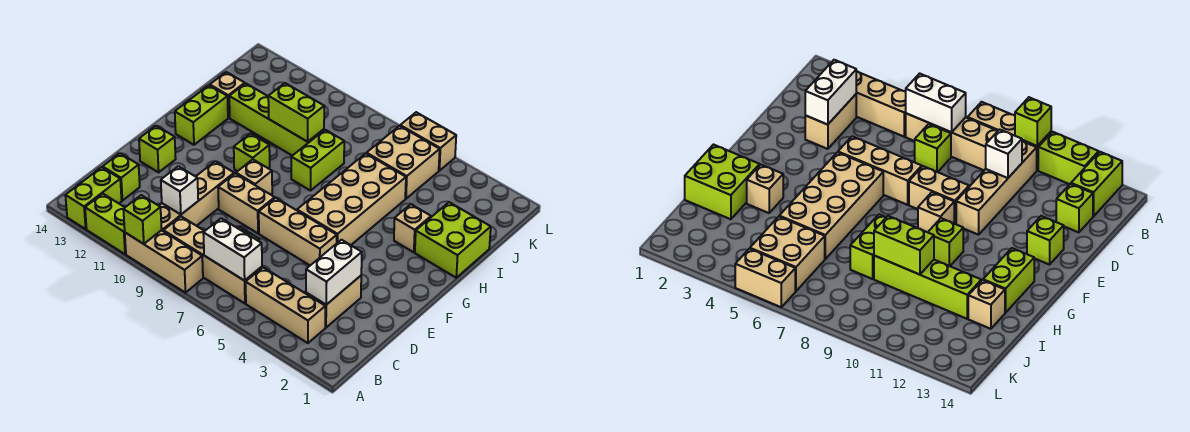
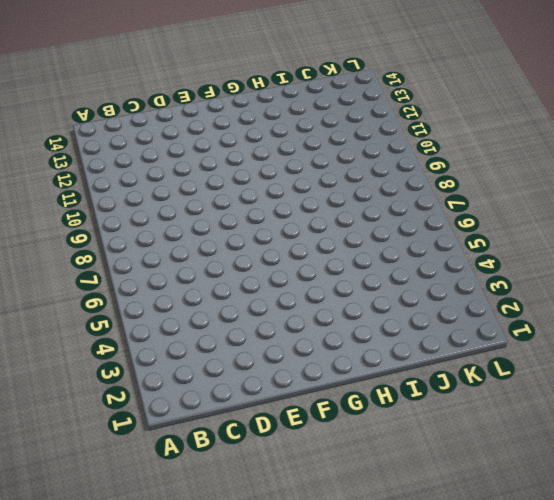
none -> tan 1x3 brick [125,230,203,293]
none -> lime 1x2 brick [85,194,126,254]
none -> lime 1x2 brick [65,167,122,229]

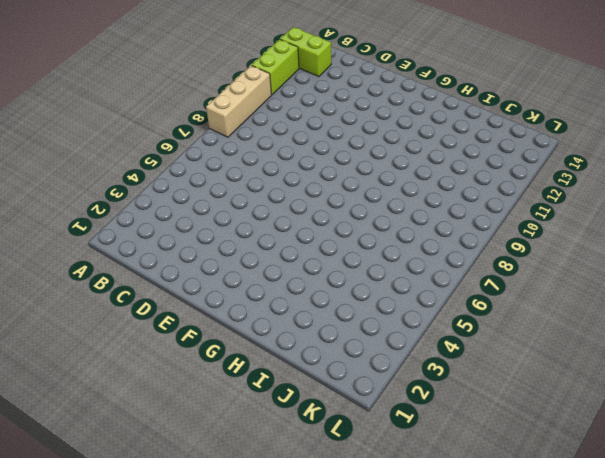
none -> tan 1x3 brick [246,267,325,343]
none -> tan 1x4 brick [163,217,262,303]
none -> tan 1x4 brick [159,161,235,231]

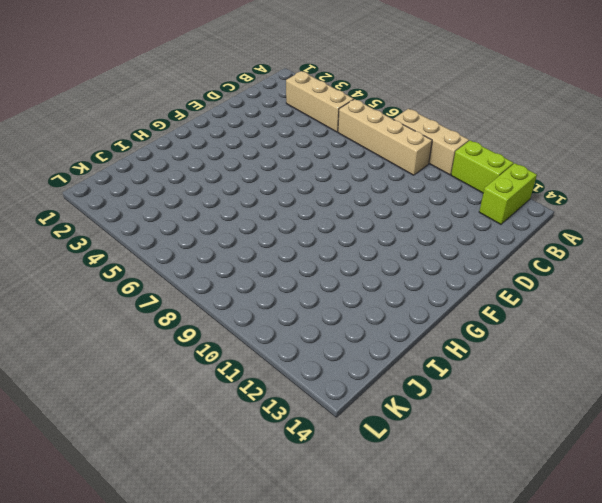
none -> tan 1x4 brick [159,161,235,231]
none -> tan 1x2 brick [306,276,361,328]
none -> lime 1x1 brick [915,124,951,172]

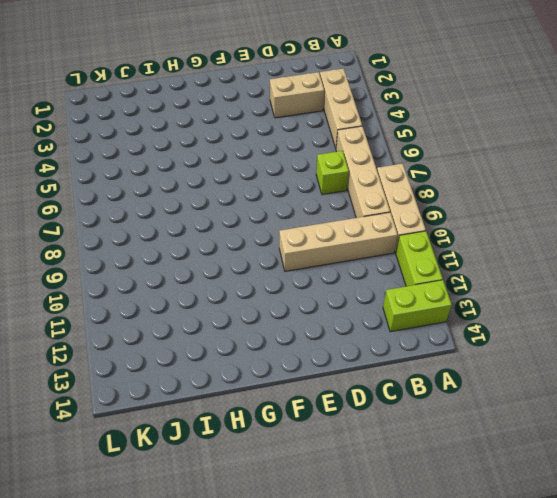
none -> lime 1x1 brick [103,153,140,201]
none -> tan 1x3 brick [259,198,337,265]
none -> tan 1x2 brick [218,173,275,233]

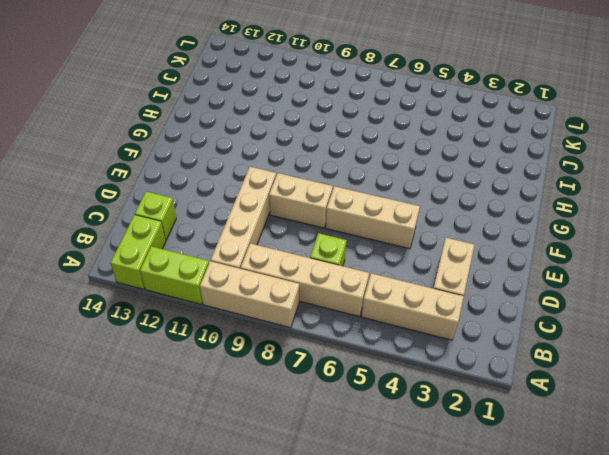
none -> lime 1x1 brick [139,126,176,172]
none -> tan 2x4 brick [297,153,406,245]
none -> tan 1x1 brick [236,160,272,195]

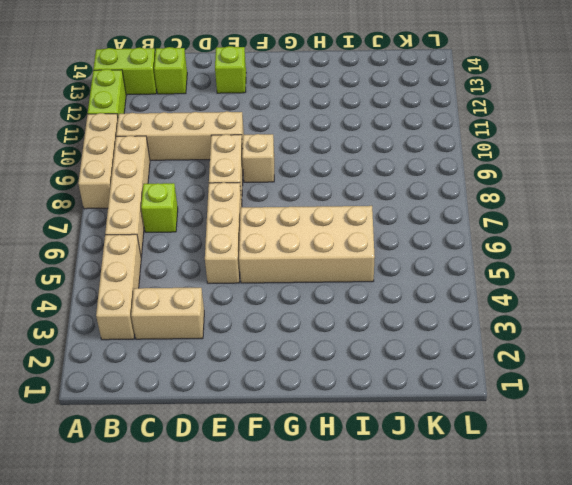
none -> lime 1x1 brick [234,134,270,171]
none -> lime 1x2 brick [175,85,228,145]
none -> lime 2x2 brick [415,202,491,278]

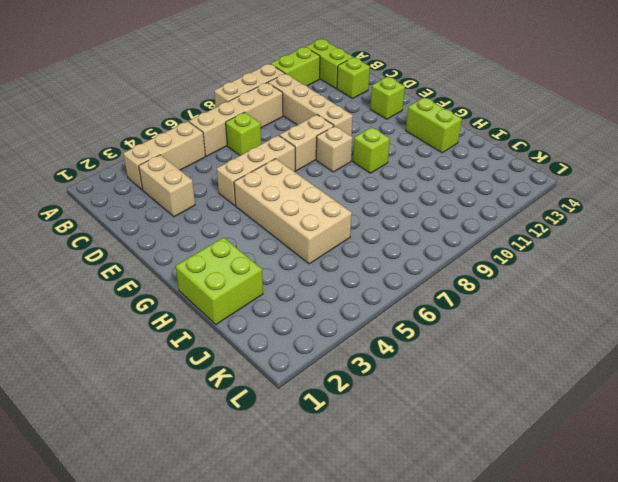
none -> tan 1x1 brick [394,204,431,252]
none -> lime 1x2 brick [291,130,344,191]
none -> lime 1x4 brick [229,83,324,156]

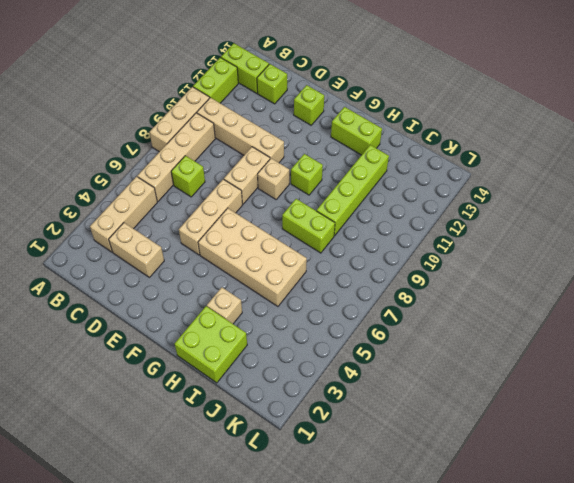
none -> tan 1x1 brick [210,72,245,118]
none -> tan 2x2 brick [367,126,440,199]
none -> tan 1x2 brick [400,112,456,171]

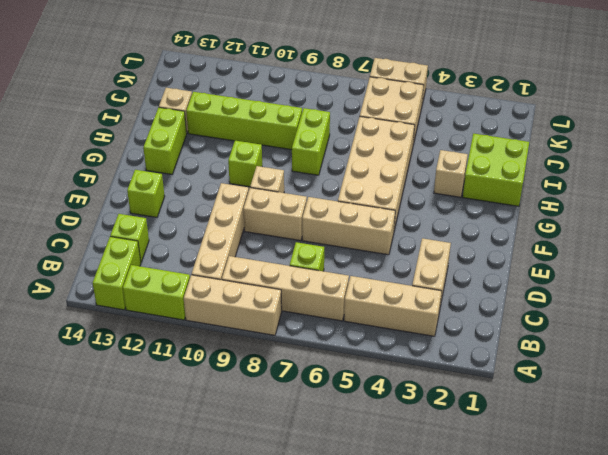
none -> lime 1x1 brick [123,195,162,244]
none -> white 1x2 brick [203,218,262,281]
none -> white 1x2 brick [306,240,362,305]

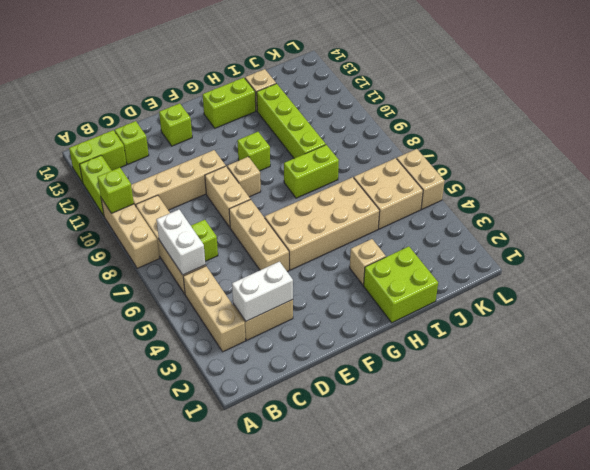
none -> white 1x1 brick [161,166,198,215]
none -> lime 1x2 brick [268,83,324,142]

